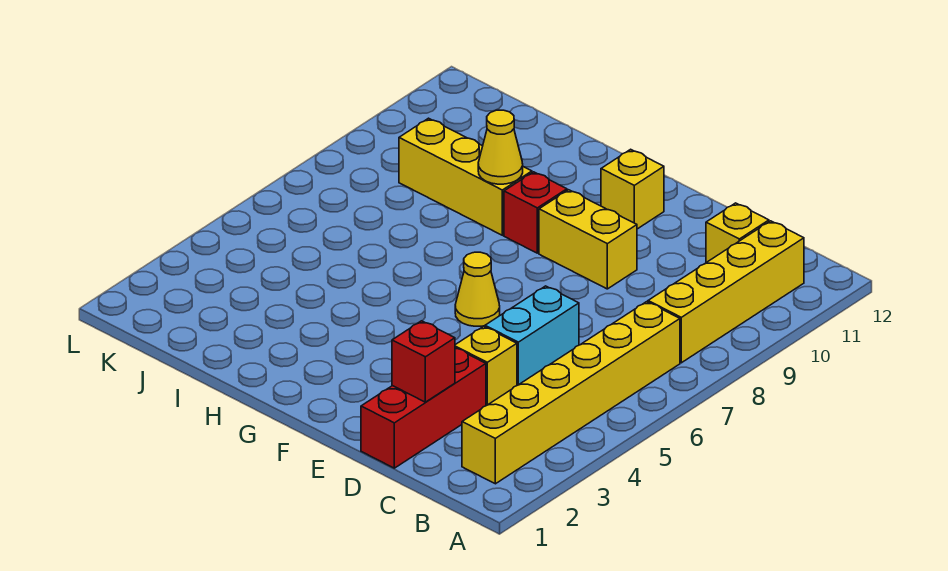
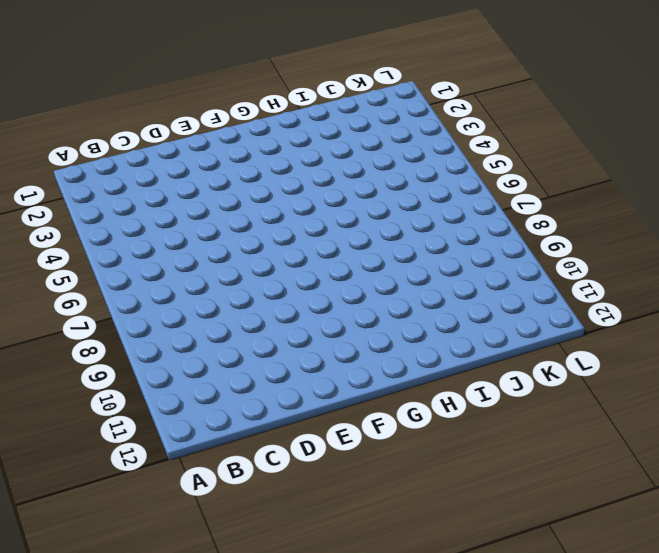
none -> yellow 1x6 brick [462,302,680,484]
none -> yellow 1x4 brick [648,221,804,363]
none -> yellow 1x1 brick [706,203,769,263]

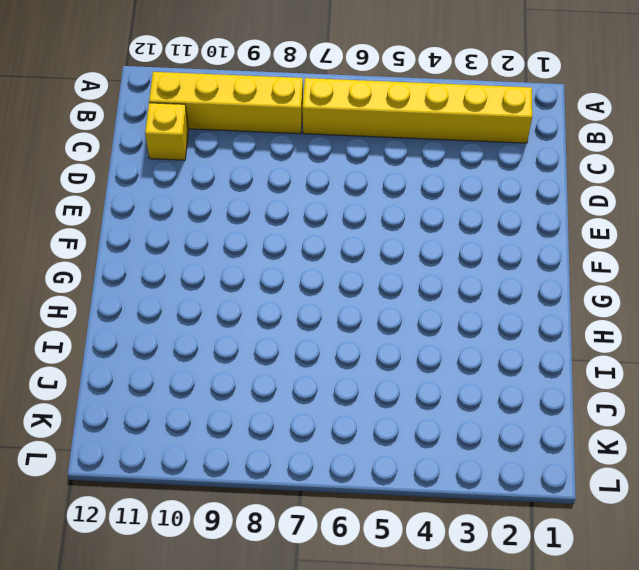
none -> red 1x3 brick [361,348,486,468]
none -> yellow 1x1 brick [455,326,517,406]
none -> cyan 1x2 brick [485,286,579,385]

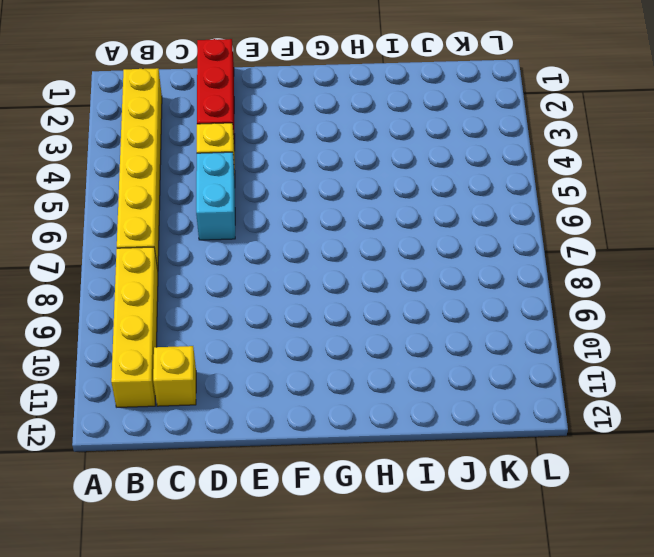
none -> yellow 1x2 brick [539,190,637,289]
none -> yellow 1x1 cone [455,252,500,326]
none -> yellow 1x1 brick [601,149,664,229]

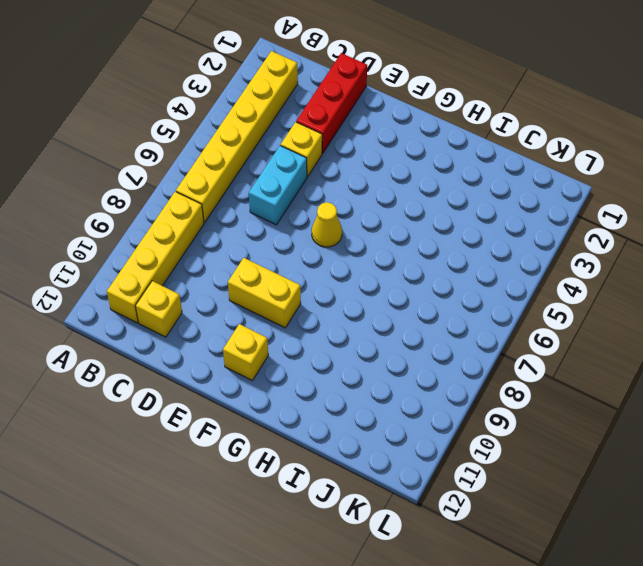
none -> red 1x1 brick [504,172,567,253]
none -> yellow 1x3 brick [399,118,532,235]
none -> red 1x1 brick [392,321,455,402]

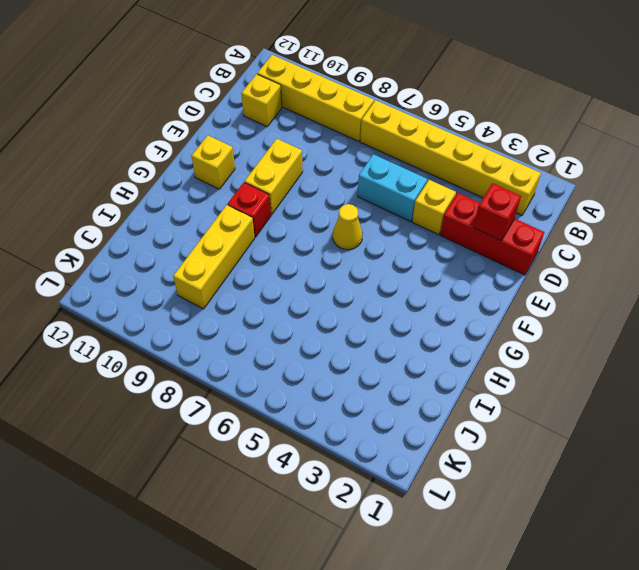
none -> yellow 1x1 cone [478,110,523,184]

